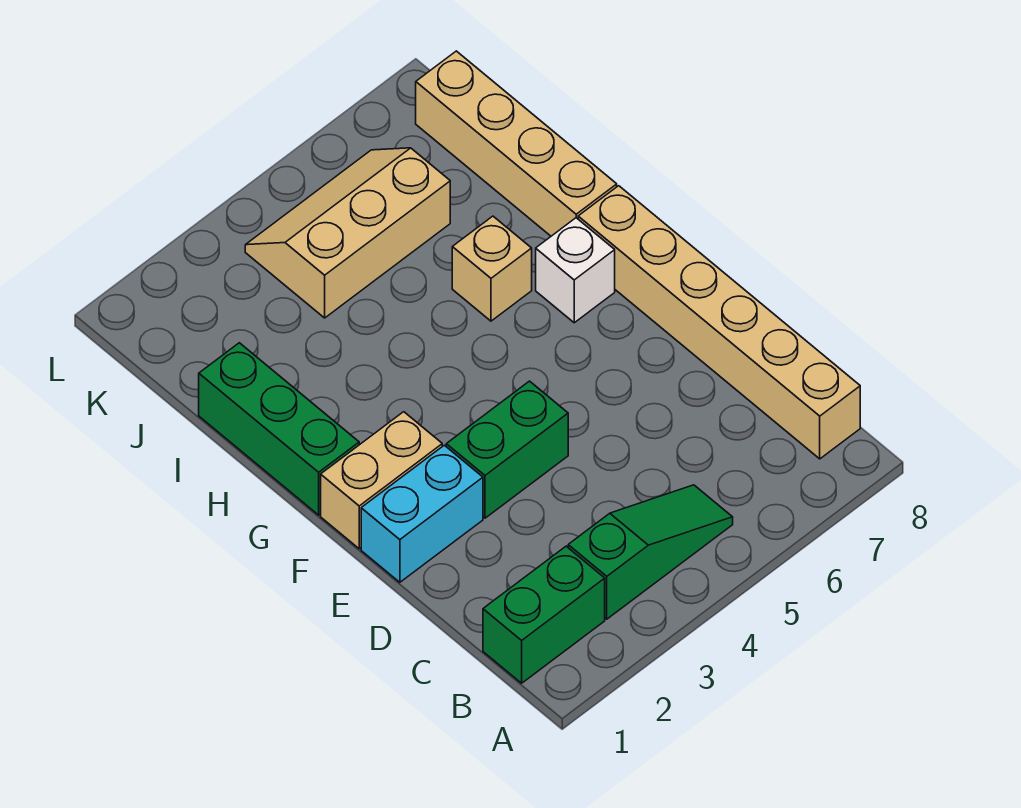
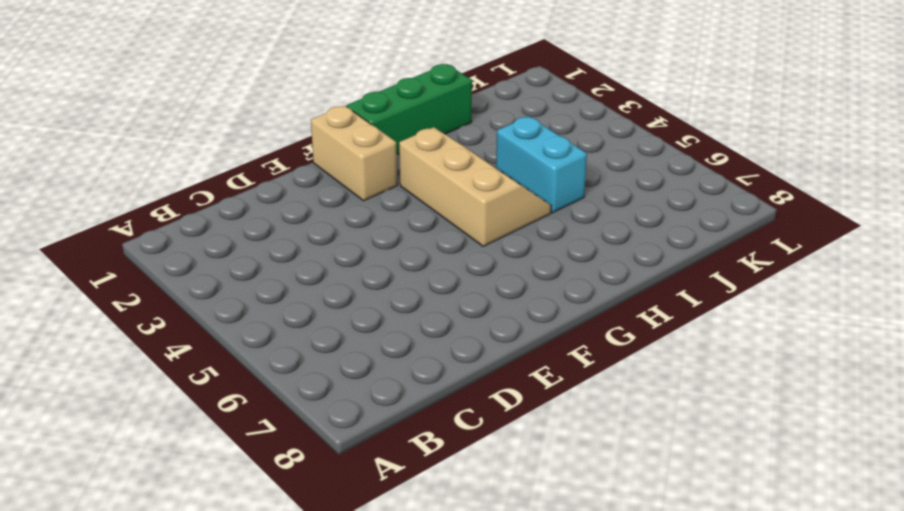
tan 2x3 slope [399,127,551,246] -> tan 2x3 slope moved to [245,148,450,318]
cyan 1x2 brick [496,116,587,213] -> cyan 1x2 brick moved to [361,445,483,582]
none -> green 1x2 brick [483,546,605,683]
none -> green 1x3 slope [568,485,733,619]

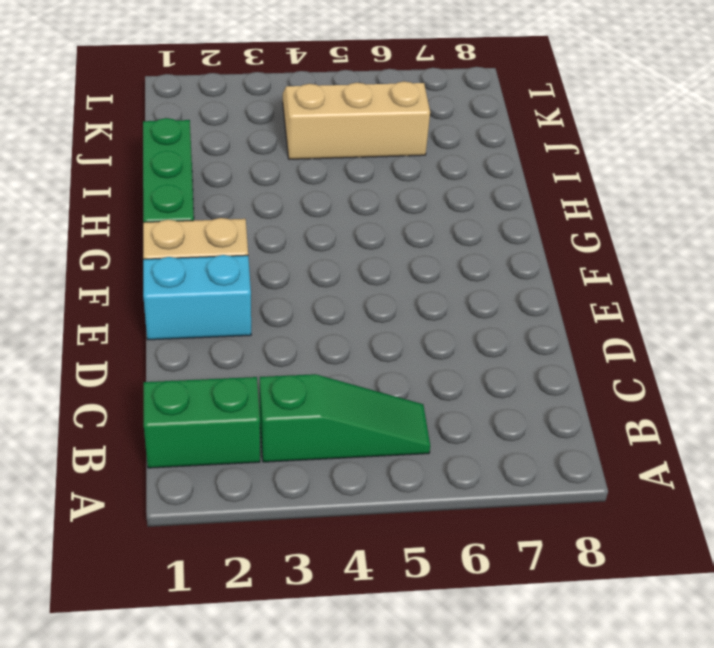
none -> tan 1x6 brick [578,186,860,459]
none -> green 1x2 brick [446,381,568,518]

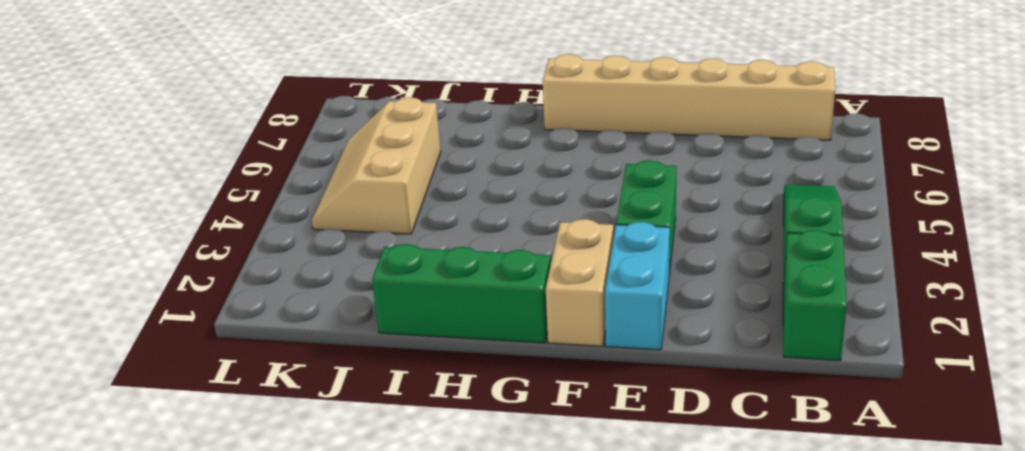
none -> white 1x1 brick [536,218,615,323]
none -> tan 1x1 brick [452,216,532,321]

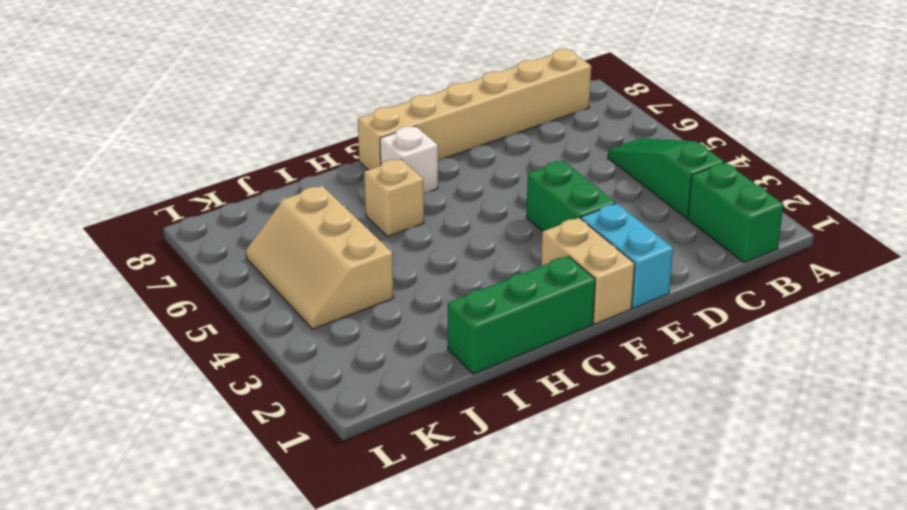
none -> tan 1x4 brick [416,51,617,236]

